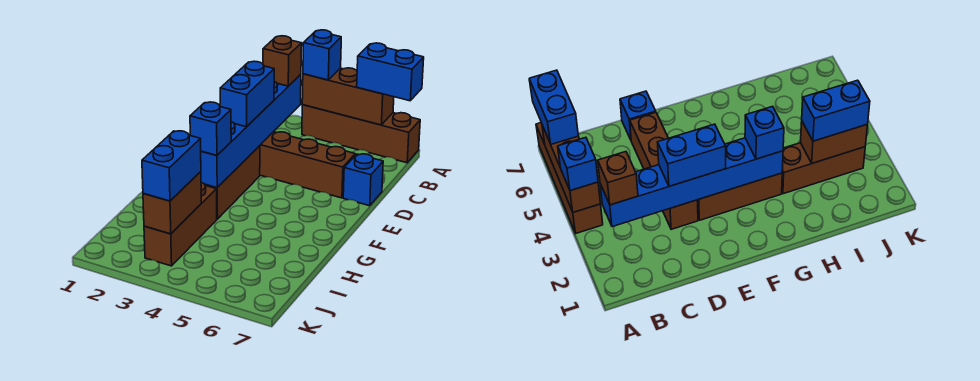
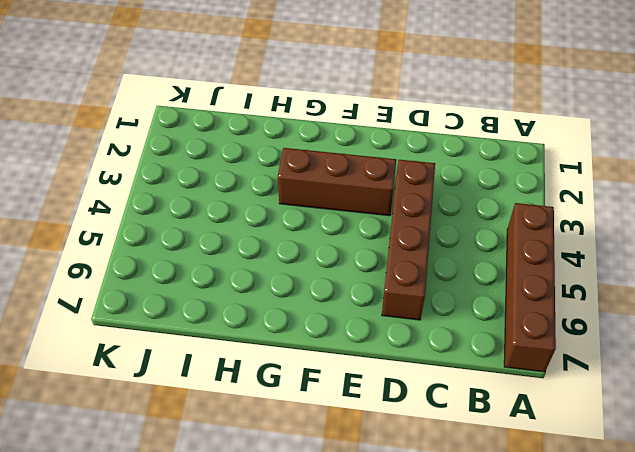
none -> blue 1x1 brick [343,154,383,206]
none -> brown 1x3 brick [144,182,217,266]
none -> brown 1x3 brick [302,68,394,125]

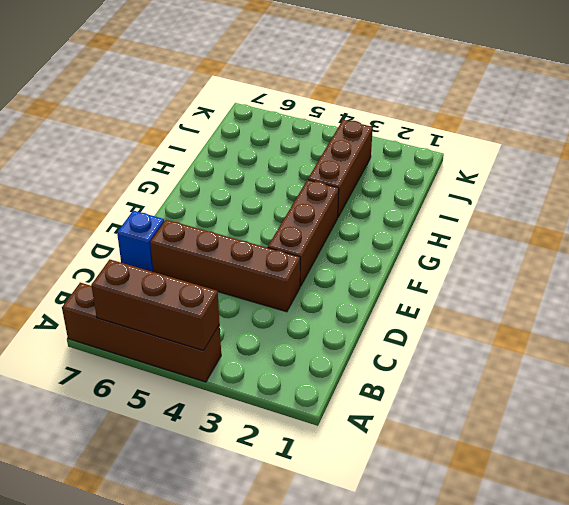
none -> blue 1x6 brick [201,74,301,188]
none -> brown 1x2 brick [143,172,201,234]
none -> blue 1x1 brick [303,30,341,80]

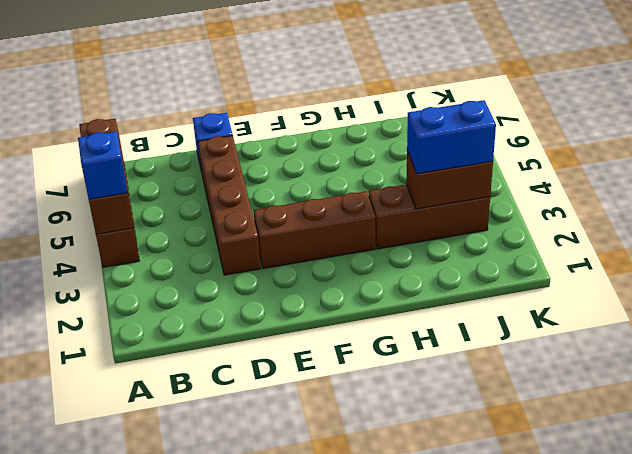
none -> blue 1x6 brick [201,74,301,188]
none -> blue 1x2 brick [357,43,424,101]
none -> brown 1x1 brick [263,36,302,86]

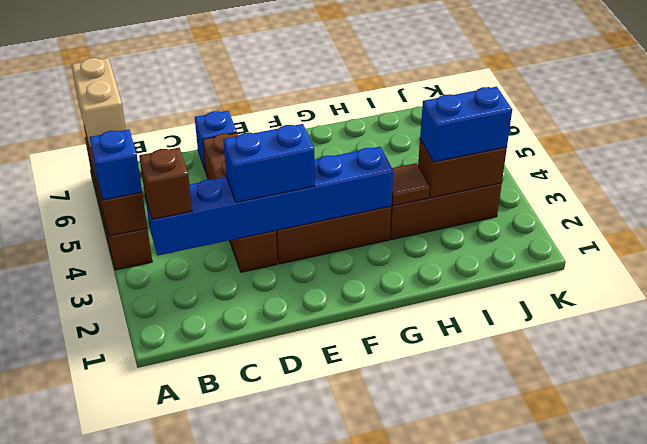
tan 1x2 brick [72,58,126,148] -> blue 1x2 brick [357,43,424,101]
brown 1x1 tile [392,163,430,206] -> none
none -> blue 1x1 brick [190,102,231,155]

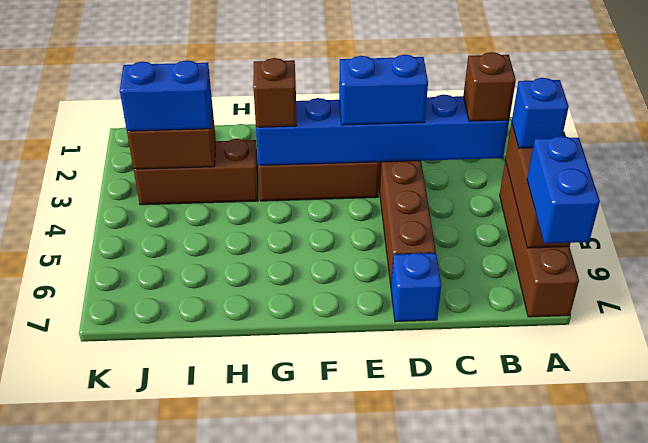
brown 1x1 brick [253,58,297,127] -> blue 1x1 brick [190,102,231,155]

